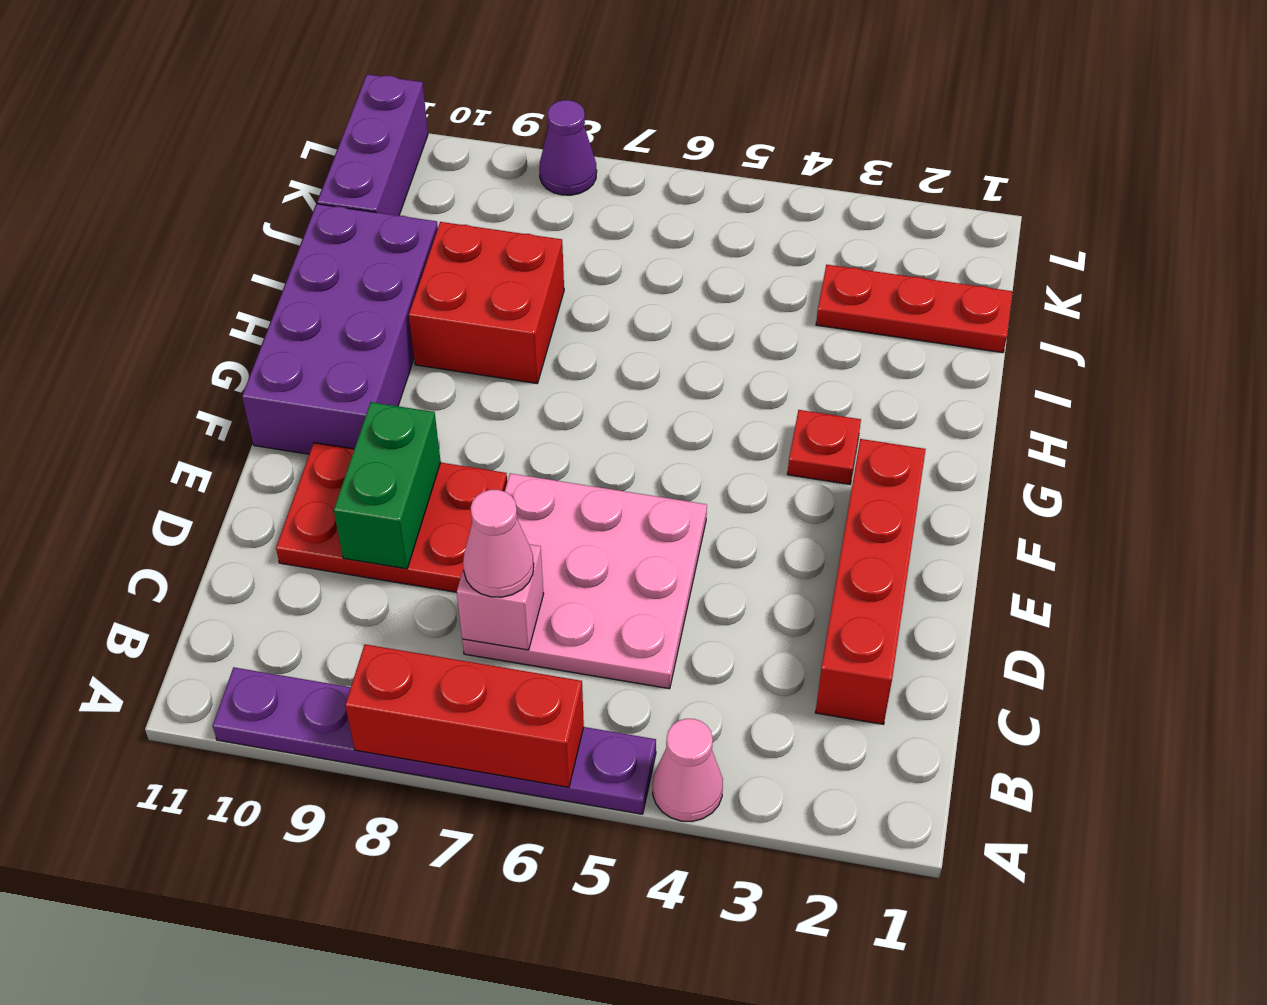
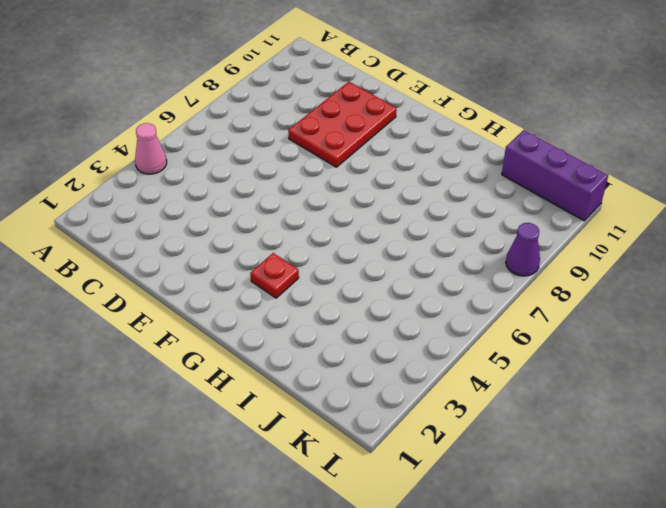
none -> purple 1x6 plate [213,667,656,814]
none -> red 1x4 brick [815,439,926,724]
none -> pink 3x3 plate [462,473,707,689]

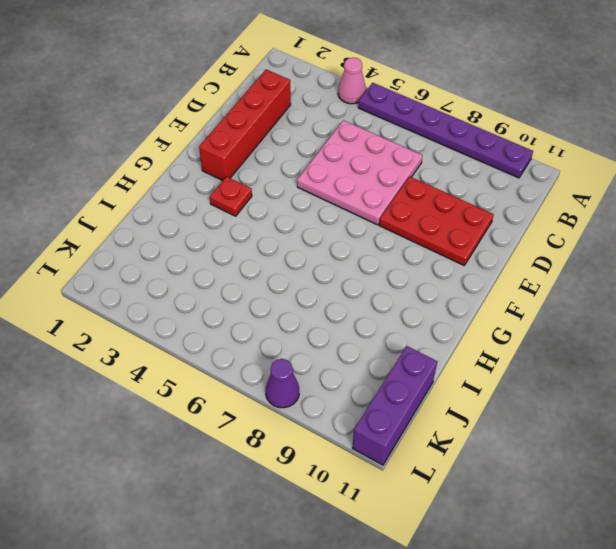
none -> purple 2x4 brick [242,204,438,454]
none -> red 2x2 brick [409,222,564,383]
none -> red 1x3 plate [816,265,1012,353]

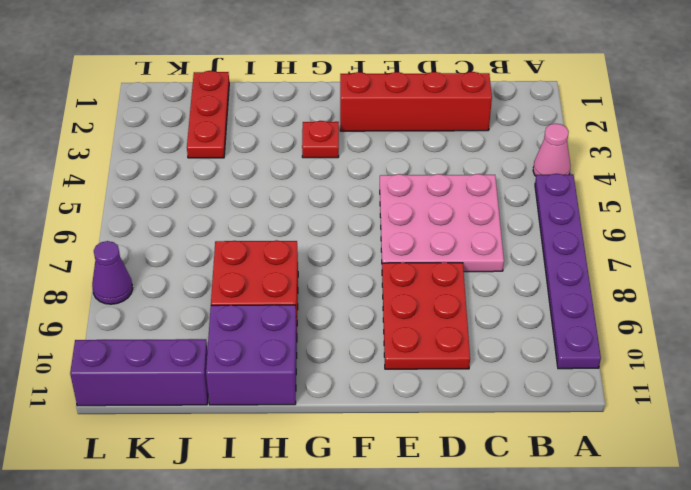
purple 2x2 brick [206,305,297,405] -> purple 2x4 brick [242,204,438,454]
none -> red 1x3 brick [345,644,584,787]
none -> pink 1x1 brick [457,544,544,650]
none -> green 1x2 brick [334,402,441,569]

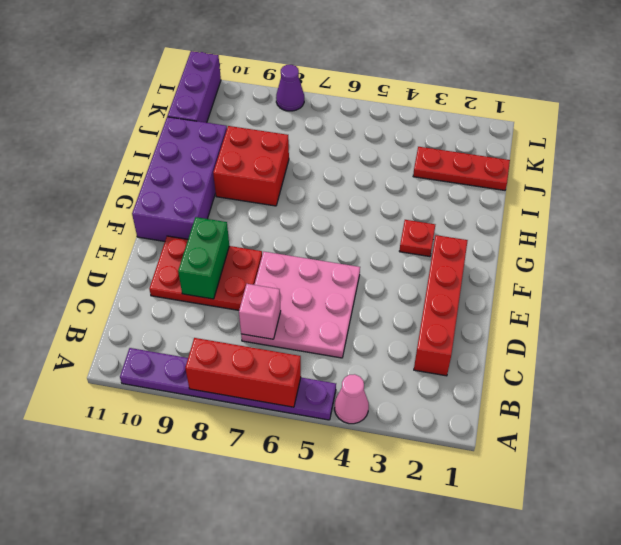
none -> pink 1x1 cone [463,490,534,597]

